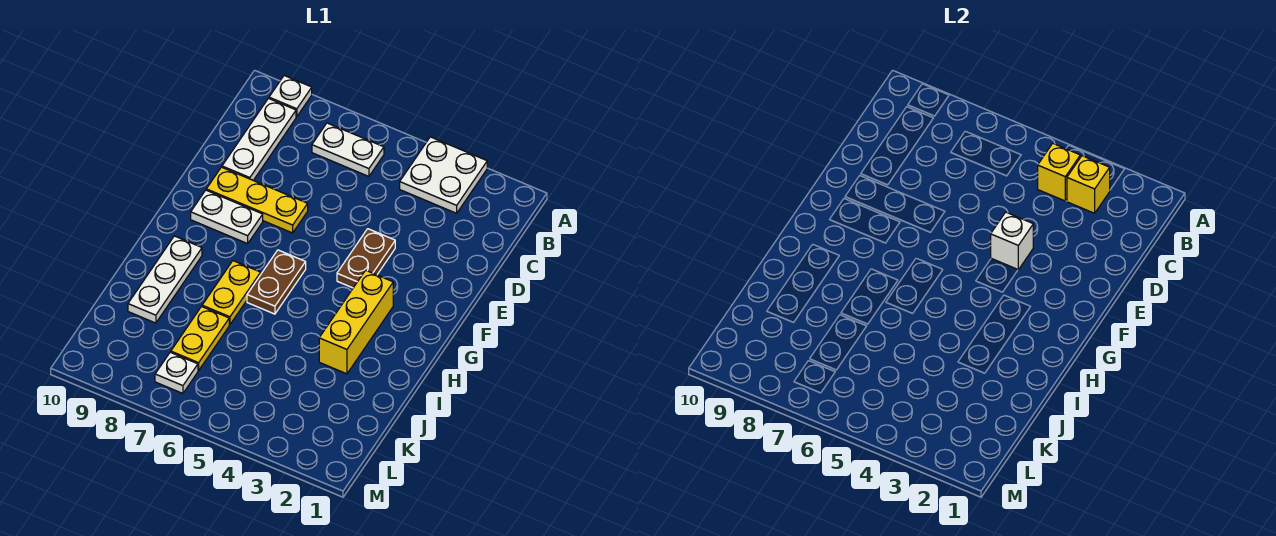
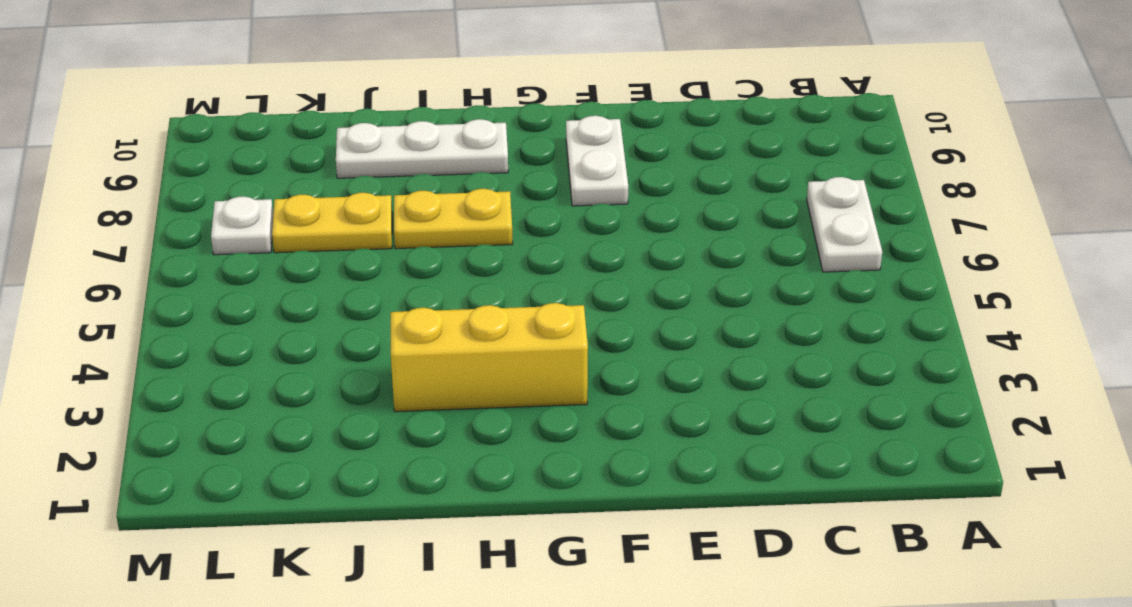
none -> white 2x2 plate [400,137,487,213]
none -> white 1x1 plate [269,76,312,117]
none -> white 1x3 plate [222,98,296,180]

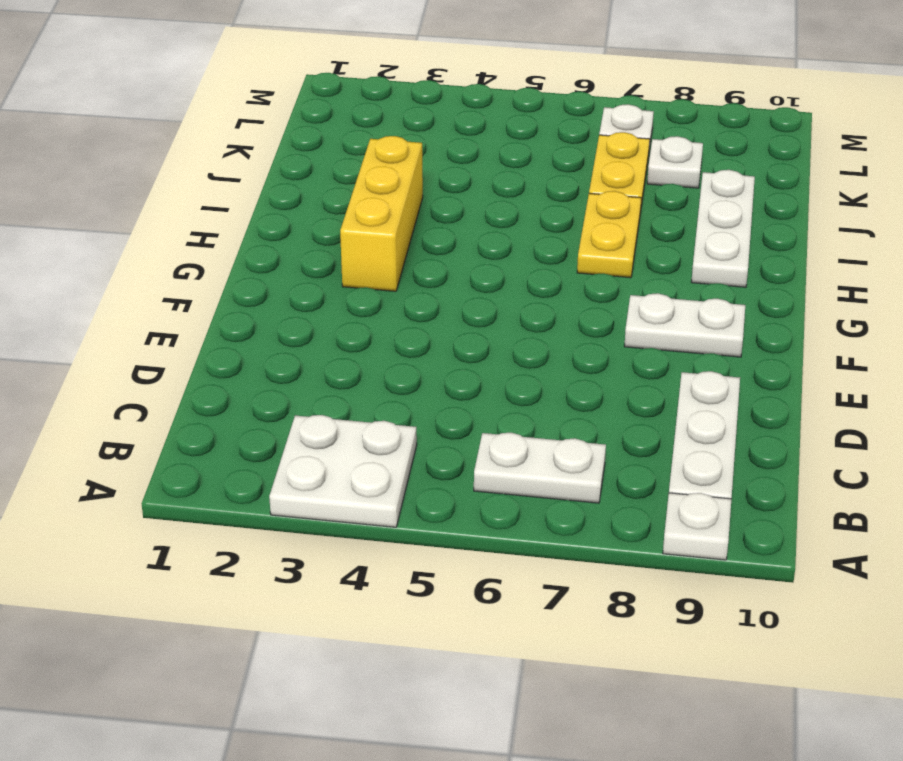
white 1x1 plate [647,136,703,188] -> none
none -> brown 1x2 plate [337,229,395,288]
none -> yellow 1x3 plate [206,167,308,233]
none -> brown 1x2 plate [247,250,306,314]

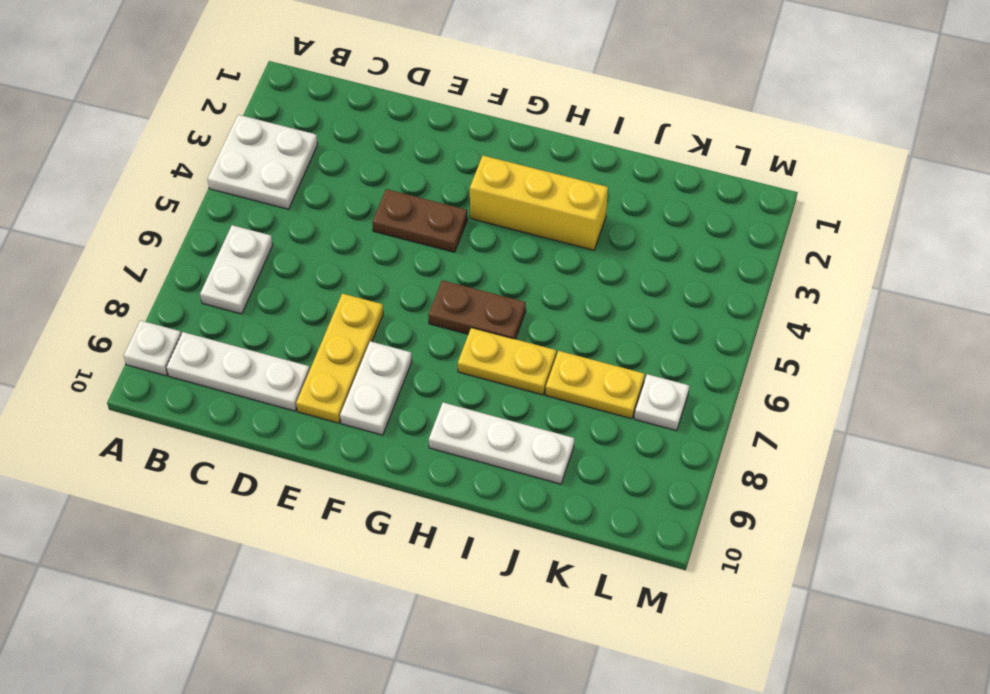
none -> yellow 1x1 brick [1067,156,1110,213]
none -> yellow 1x1 brick [1038,143,1080,201]
none -> white 1x1 brick [991,212,1033,270]

